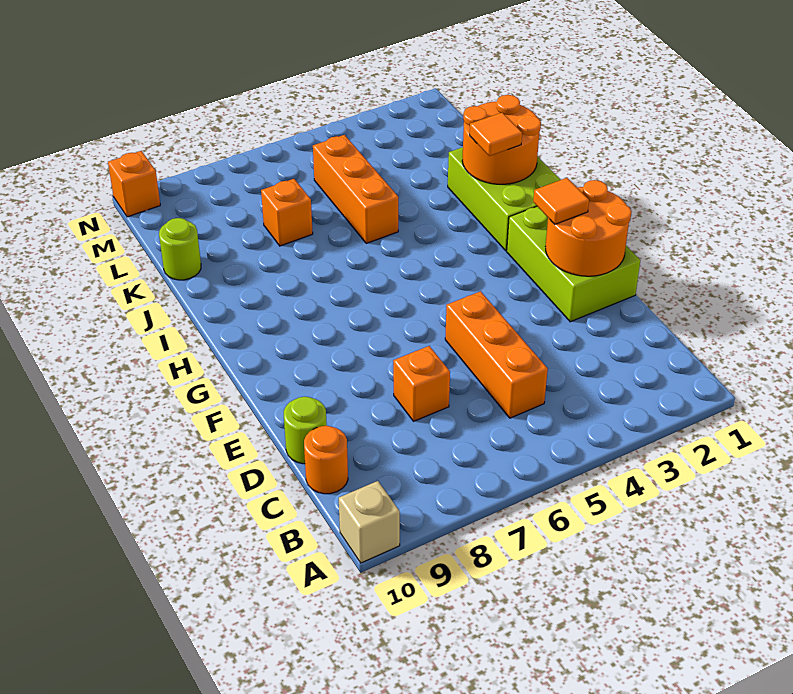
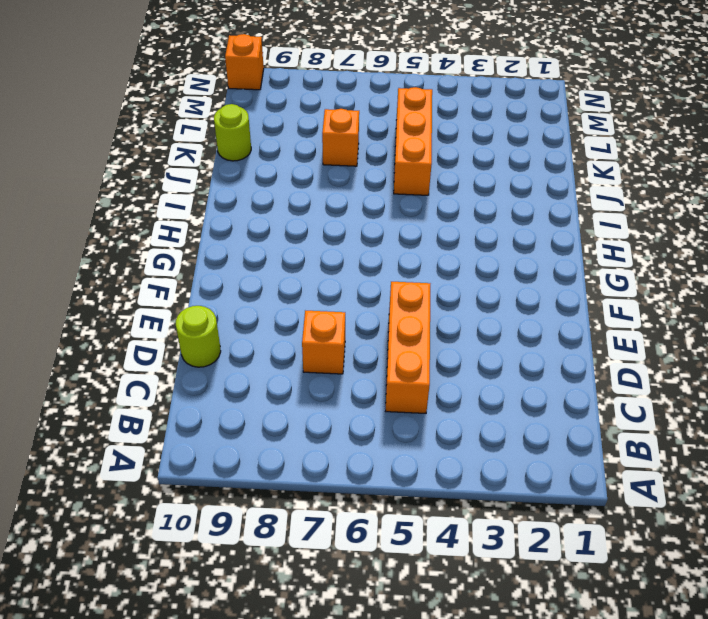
none -> tan 1x1 brick [339,481,400,563]
none -> orange 1x1 round brick [304,426,348,494]
none -> lime 2x3 brick [507,207,640,322]

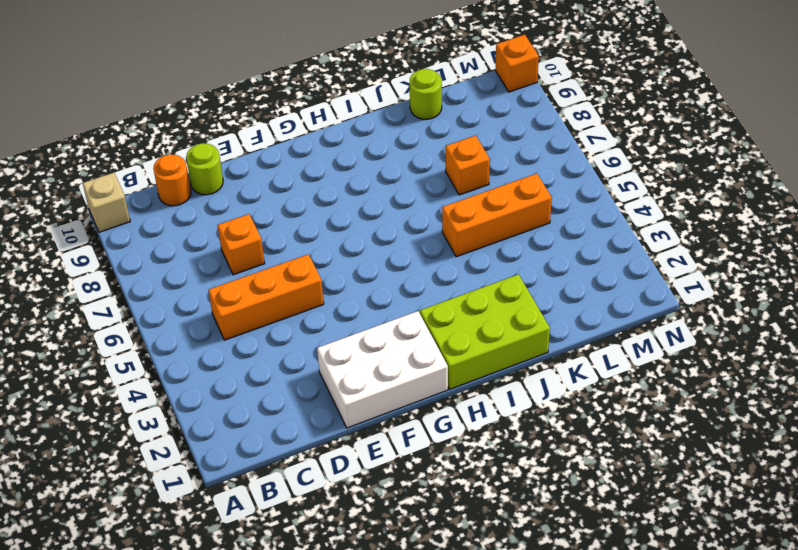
white 2x3 brick [317,311,448,428] -> lime 2x3 brick [507,207,640,322]
none -> orange 2x2 round brick [546,180,631,276]
none -> orange 2x2 round brick [462,95,541,184]
none -> orange 1x1 tile [533,178,589,224]

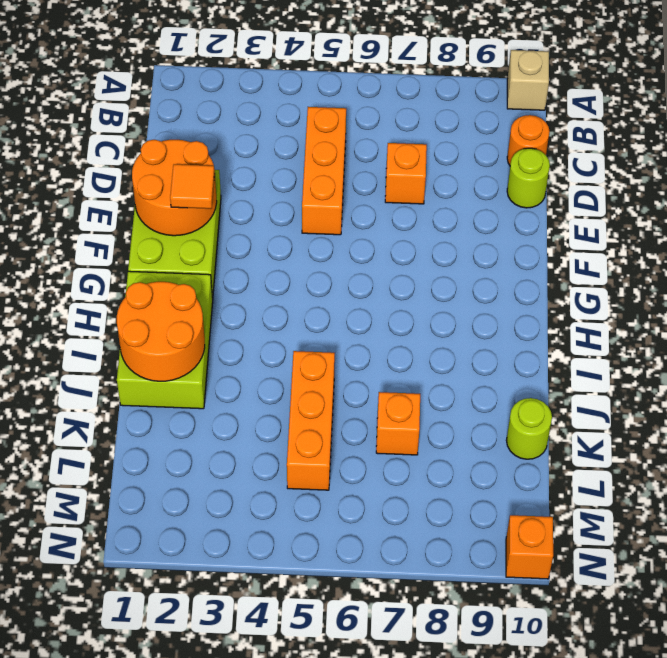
none -> orange 1x1 tile [470,113,522,156]

